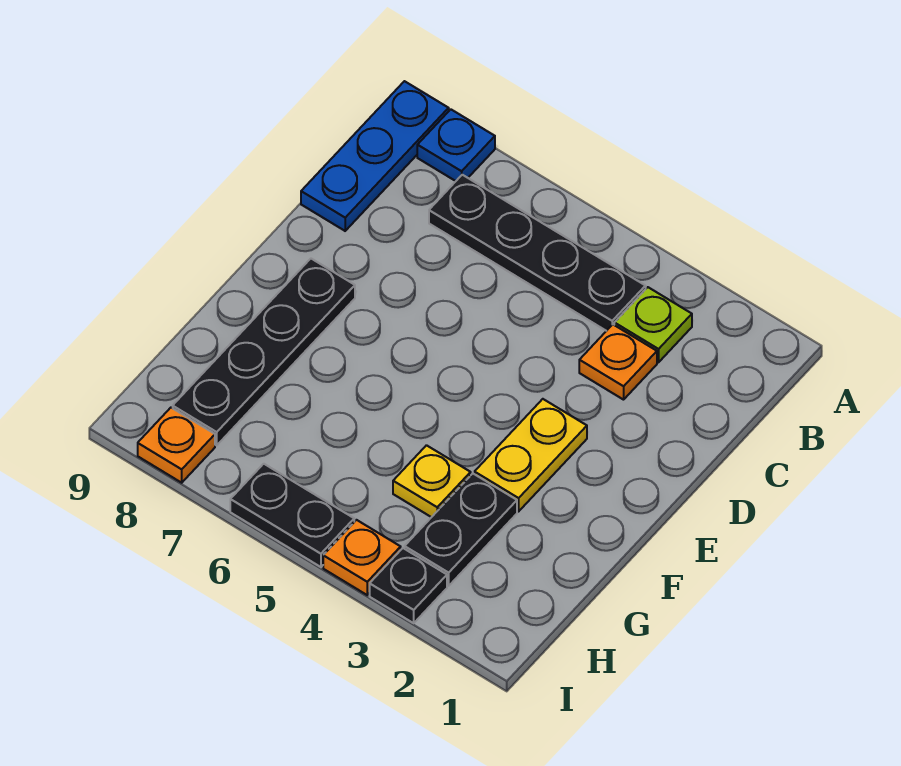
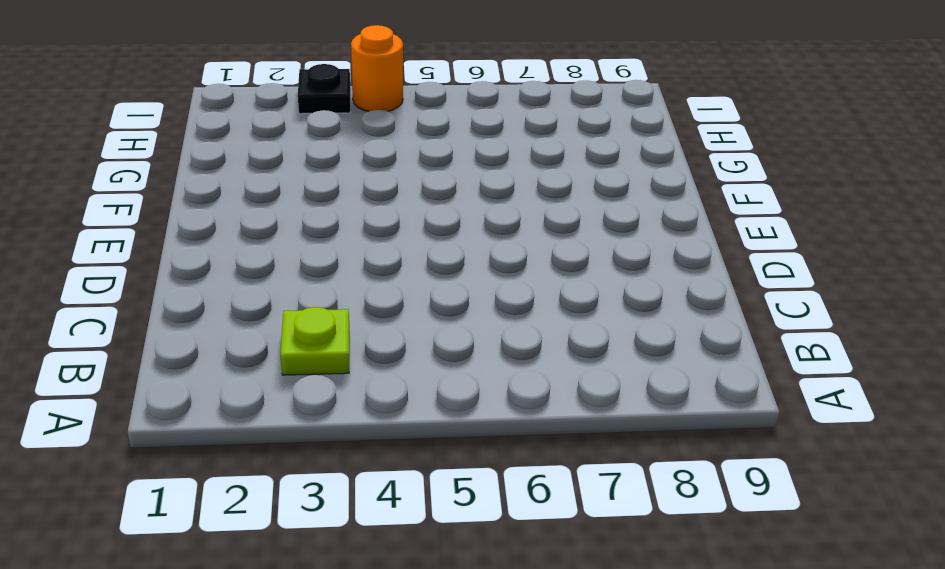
orange 1x1 round brick [351,25,403,112] -> orange 1x1 plate [323,520,401,595]
none -> blue 1x1 plate [417,109,495,181]
none -> blue 1x3 plate [301,81,449,231]
none -> black 1x4 plate [429,175,646,331]

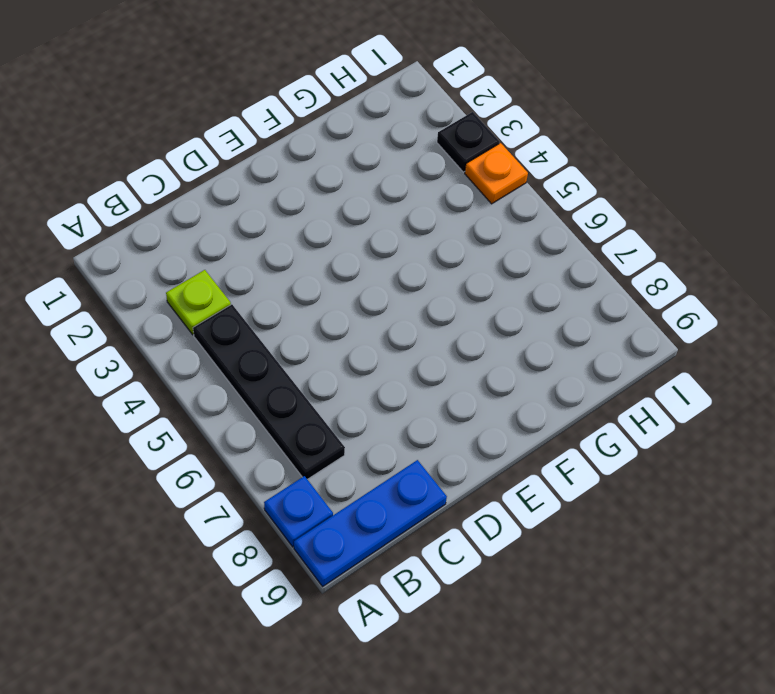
none -> orange 1x1 plate [579,324,657,400]
none -> yellow 1x2 plate [475,399,587,511]
none -> black 1x4 plate [173,259,355,445]

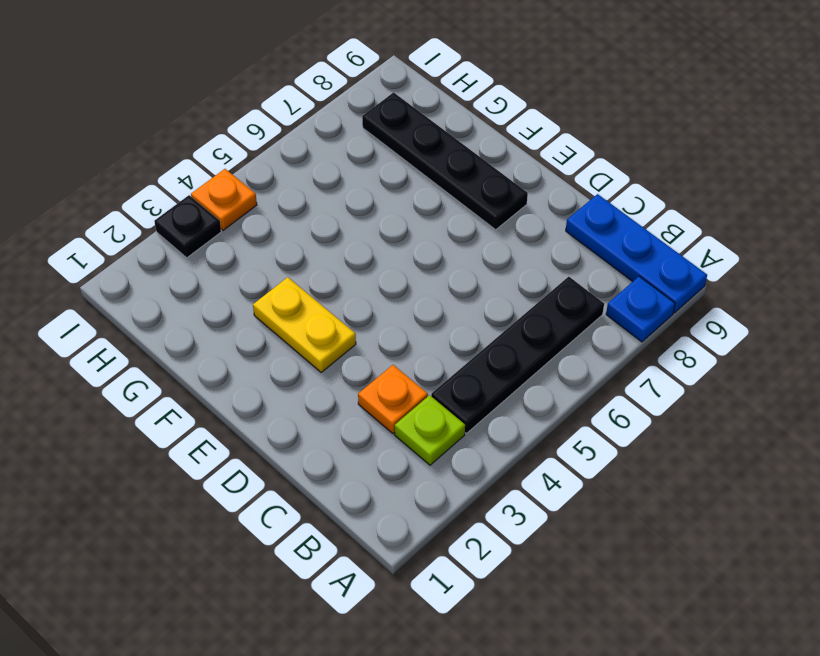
none -> black 1x2 plate [405,474,517,586]
none -> yellow 1x1 plate [393,445,471,517]
none -> black 1x2 plate [230,464,354,567]

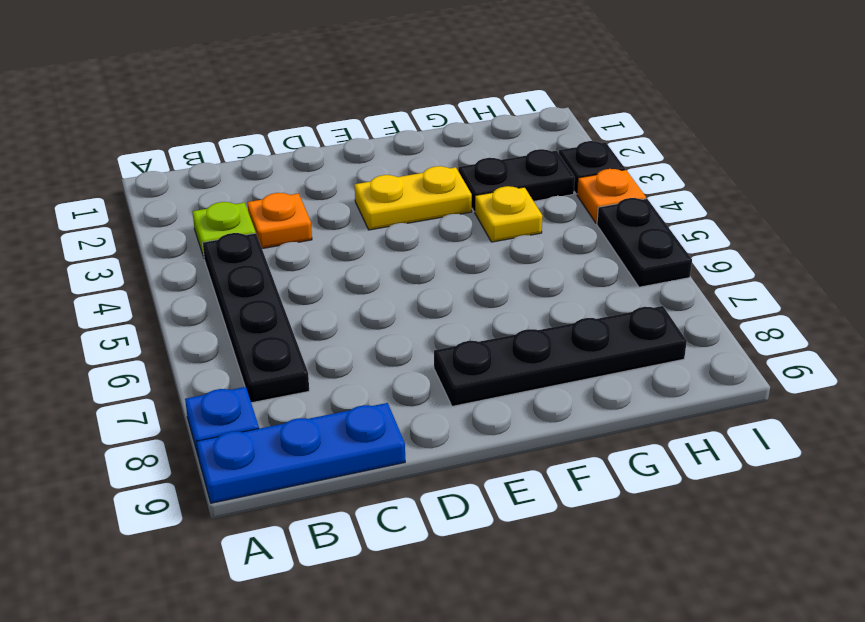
none -> orange 1x1 plate [138,408,215,483]

